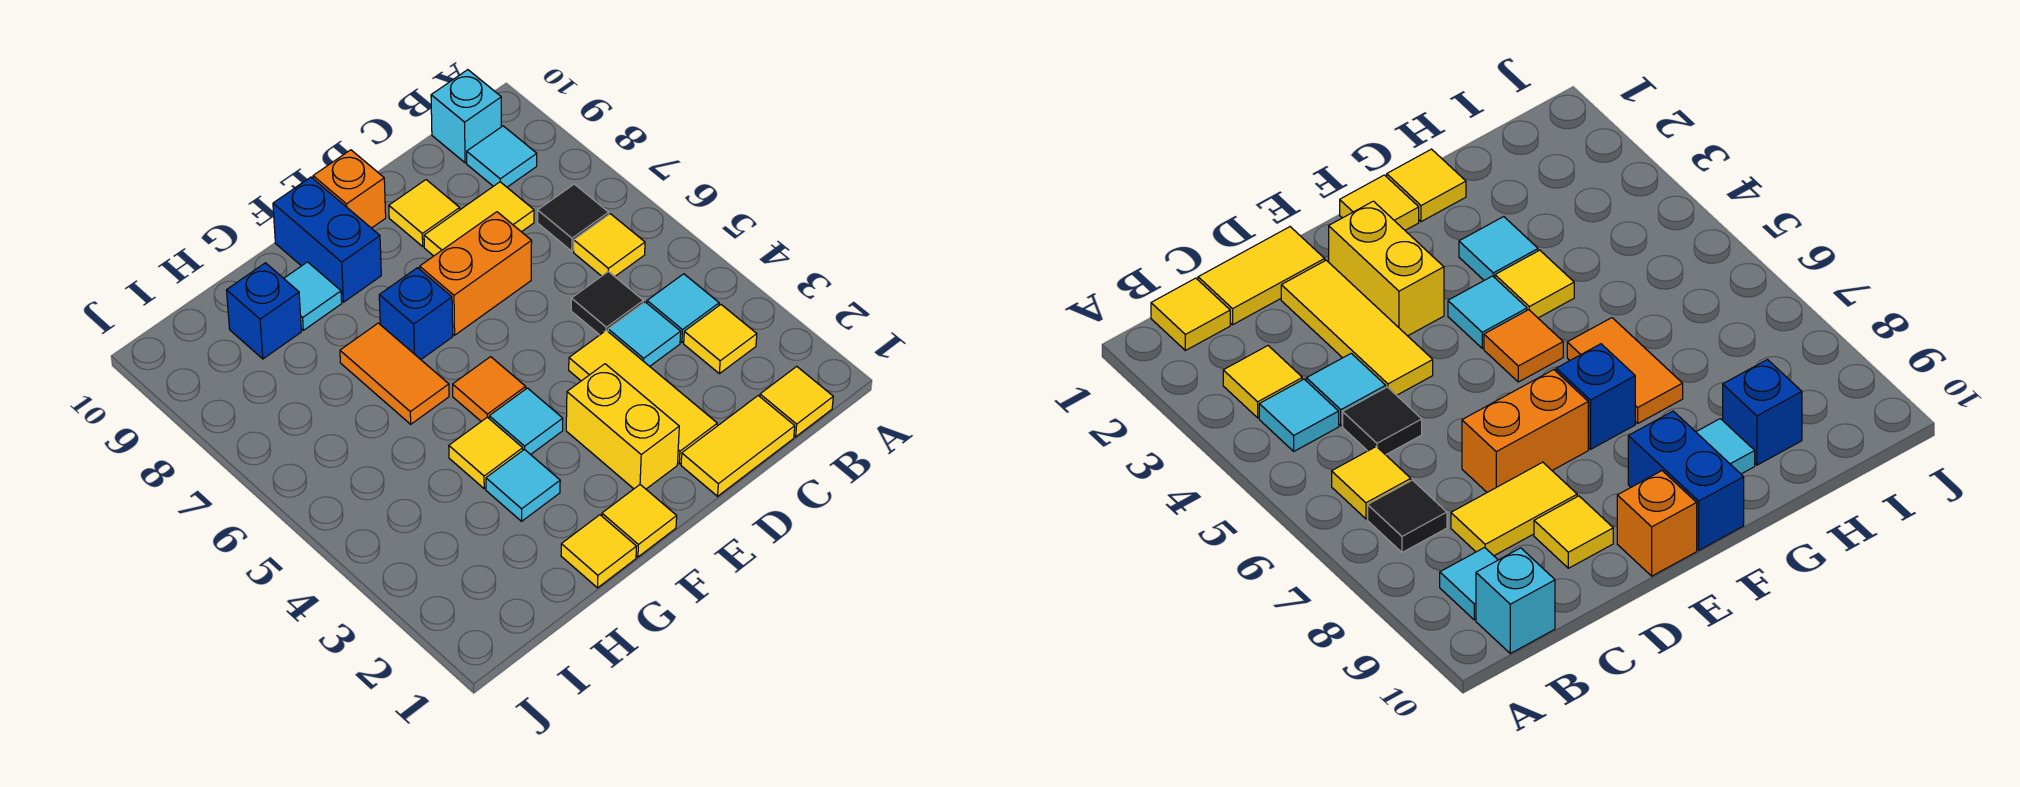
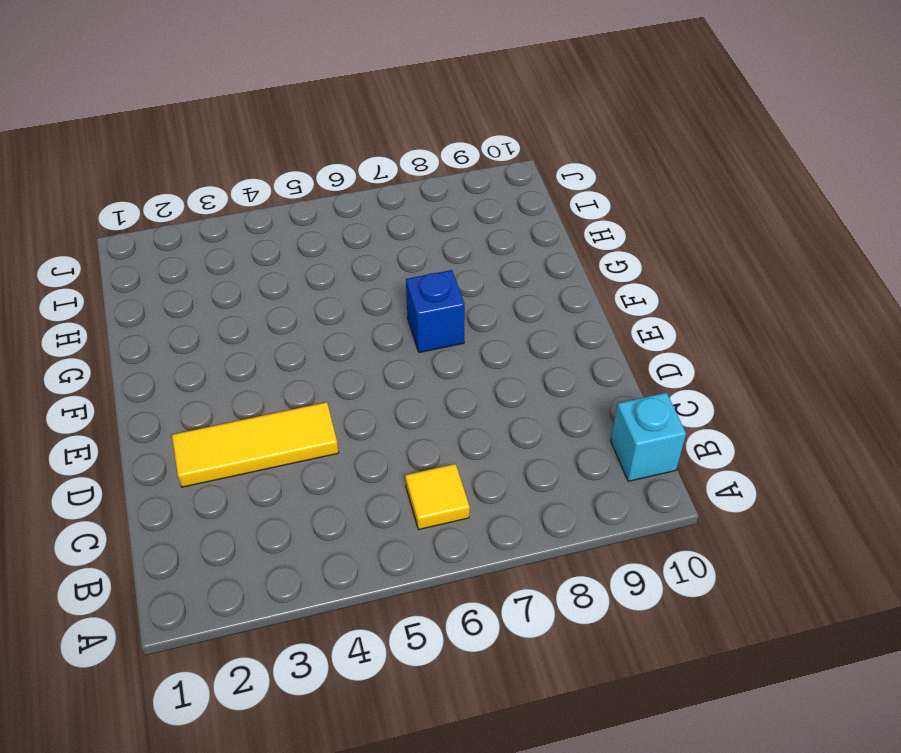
none -> yellow 1x1 tile [760,366,833,437]
none -> yellow 1x1 tile [684,305,757,374]
none -> cyan 1x1 tile [647,274,719,342]

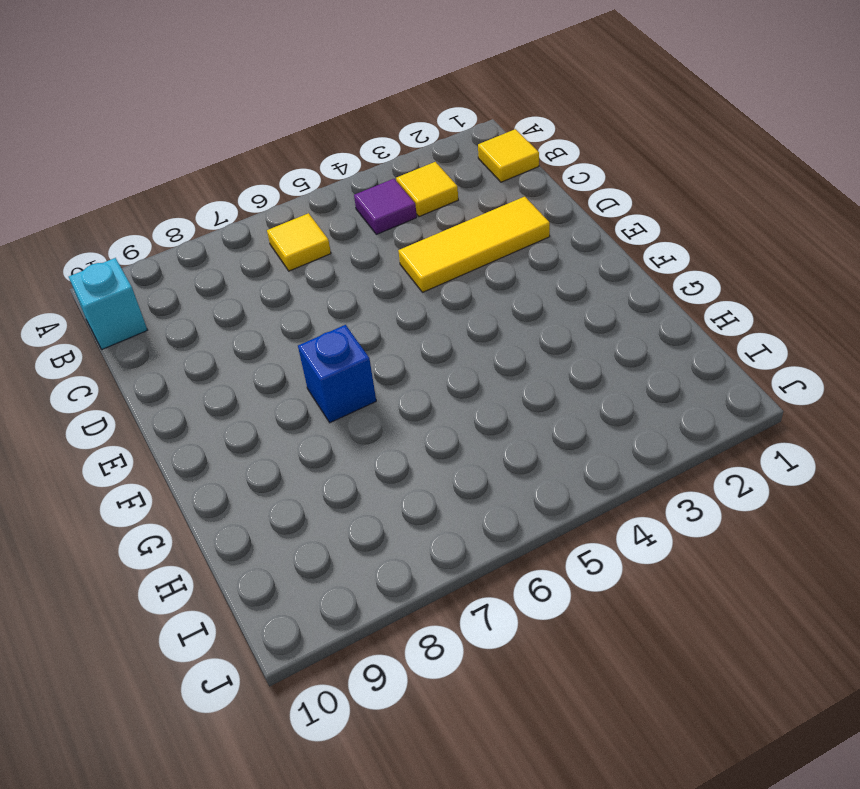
purple 1x1 tile [354,179,417,234] -> cyan 1x1 tile [647,274,719,342]
none -> black 1x1 tile [538,184,609,251]
none -> cyan 1x1 tile [467,126,537,187]
none -> yellow 1x2 tile [681,396,795,496]

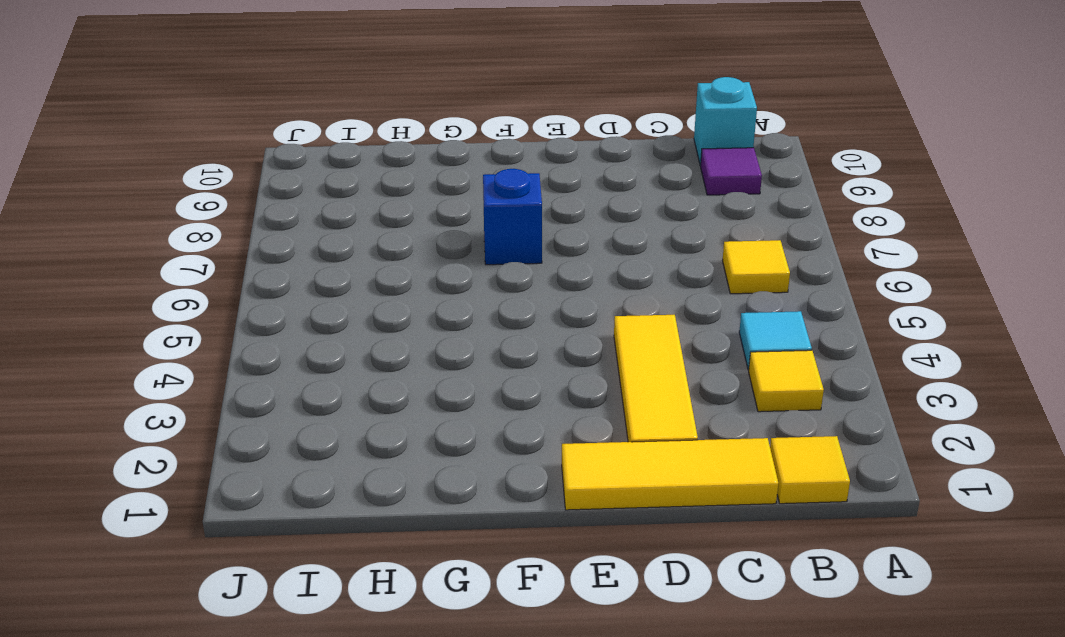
purple 1x1 tile [700,148,762,195] -> cyan 1x1 tile [467,126,537,187]
yellow 1x3 tile [562,438,778,510] -> yellow 1x2 tile [681,396,795,496]
none -> black 1x1 tile [538,184,609,251]
none -> cyan 1x1 tile [608,302,681,366]
none -> black 1x1 tile [571,271,643,335]

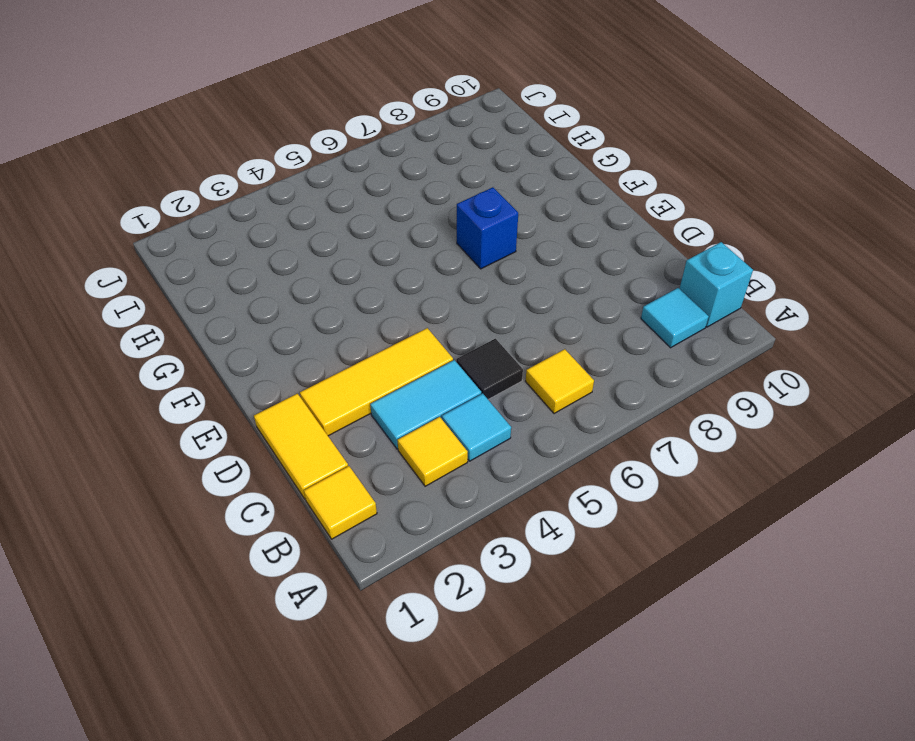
cyan 1x2 tile [370,360,481,449] -> cyan 1x1 tile [608,302,681,366]
none -> black 1x1 tile [538,184,609,251]
none -> yellow 1x2 tile [424,182,534,256]
none -> orange 1x2 brick [420,212,532,335]

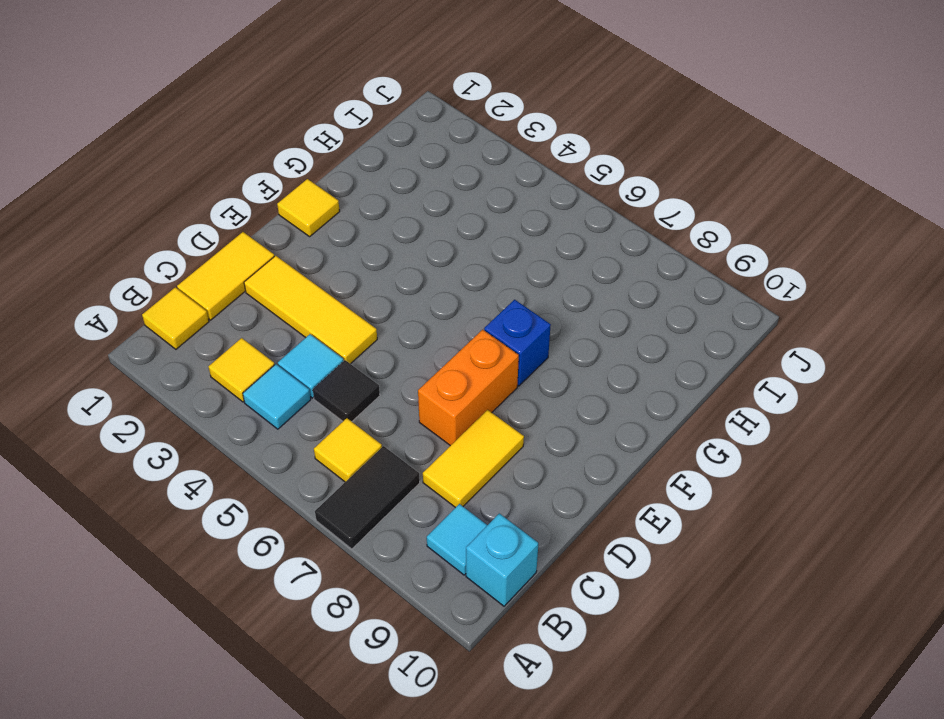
black 1x2 tile [315,446,420,549] -> black 1x1 tile [538,184,609,251]
none -> yellow 1x1 tile [389,180,460,246]
none -> yellow 1x2 brick [566,364,679,489]
none -> orange 1x1 brick [313,150,386,228]

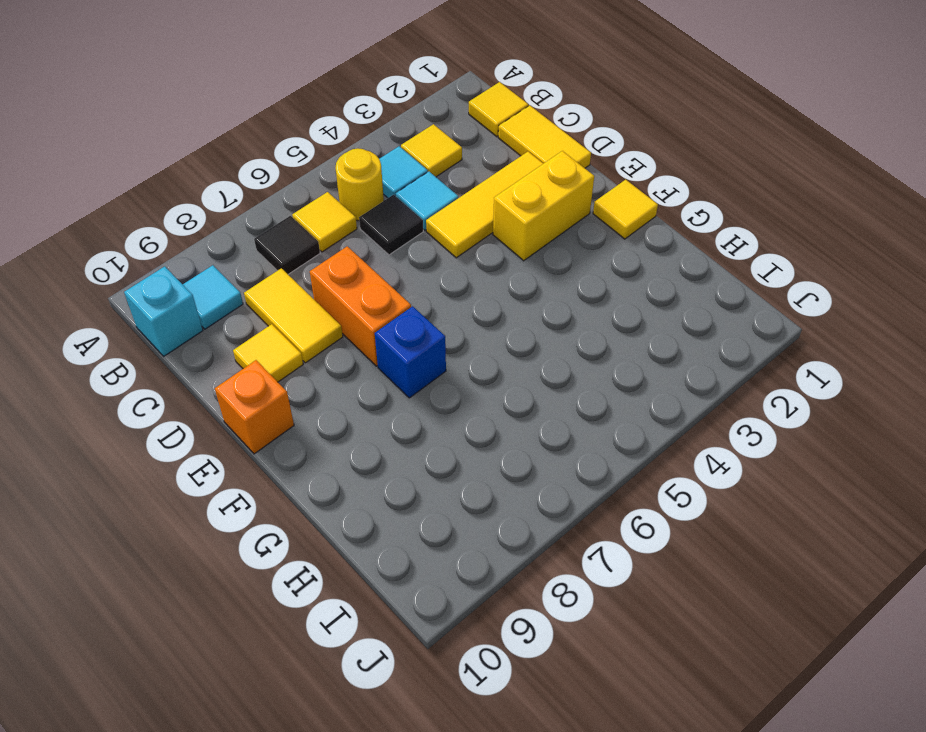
yellow 1x1 round brick [335,148,384,221] -> none
none -> cyan 1x1 tile [489,388,563,455]
none -> orange 1x1 tile [453,357,526,421]
none -> blue 1x2 brick [273,177,381,302]

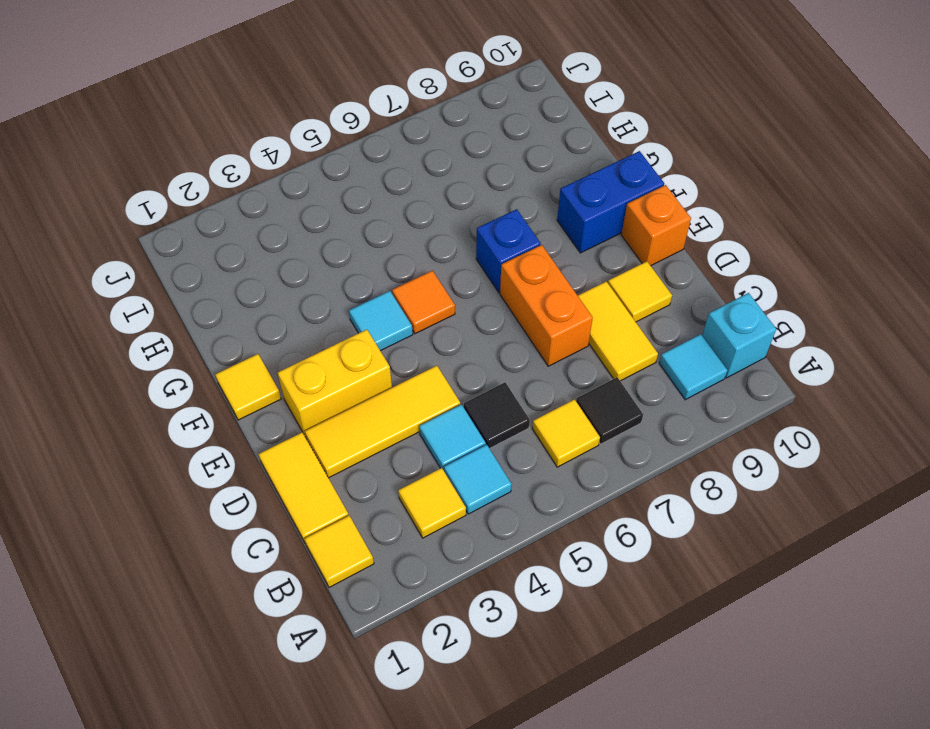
none -> yellow 1x1 tile [561,515,636,588]
none -> cyan 1x1 tile [486,449,560,521]
none -> yellow 1x1 tile [449,417,523,489]

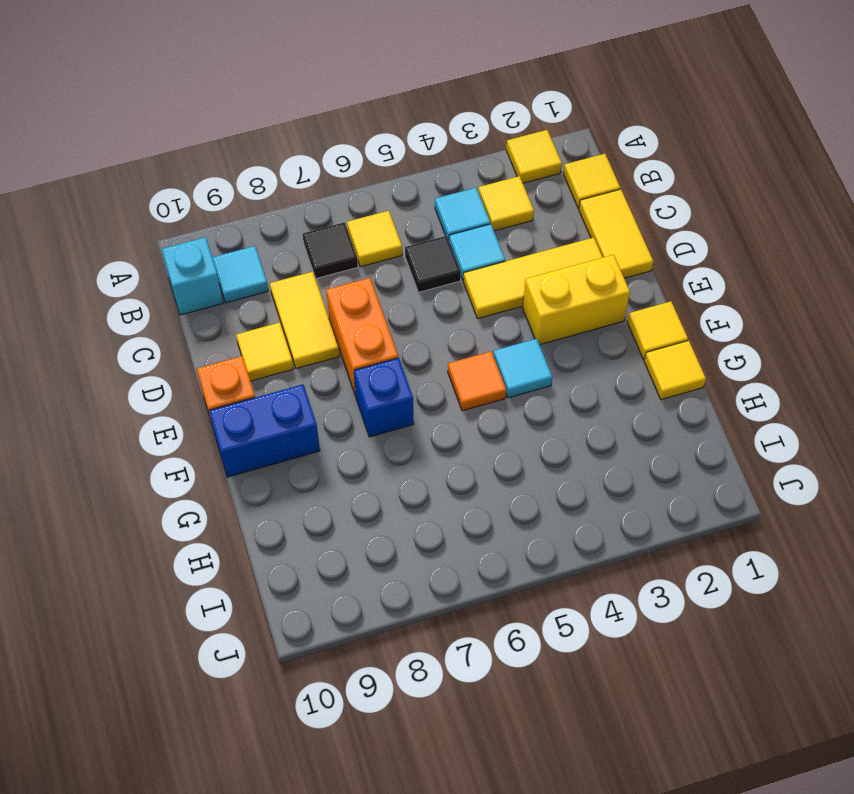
yellow 1x1 tile [506,130,562,183] -> yellow 1x1 tile moved to [449,417,523,489]
none -> cyan 1x1 tile [486,449,560,521]
none -> orange 1x2 tile [340,323,449,424]
none -> cyan 1x1 tile [284,262,342,330]

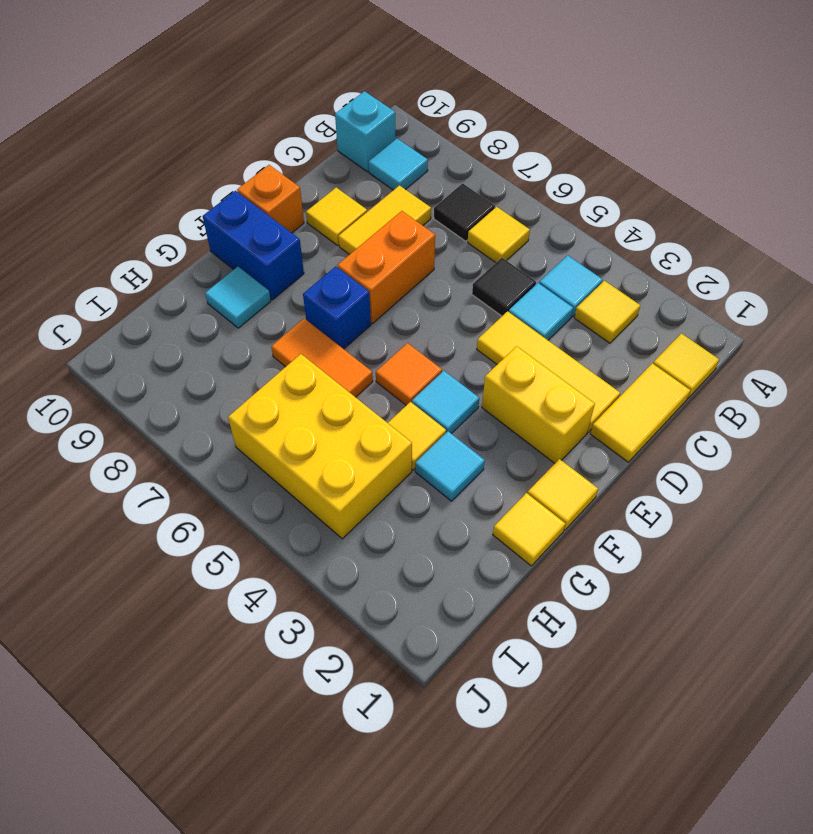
yellow 2x3 brick [228,354,412,539] -> none
none -> blue 1x1 brick [227,263,301,359]

